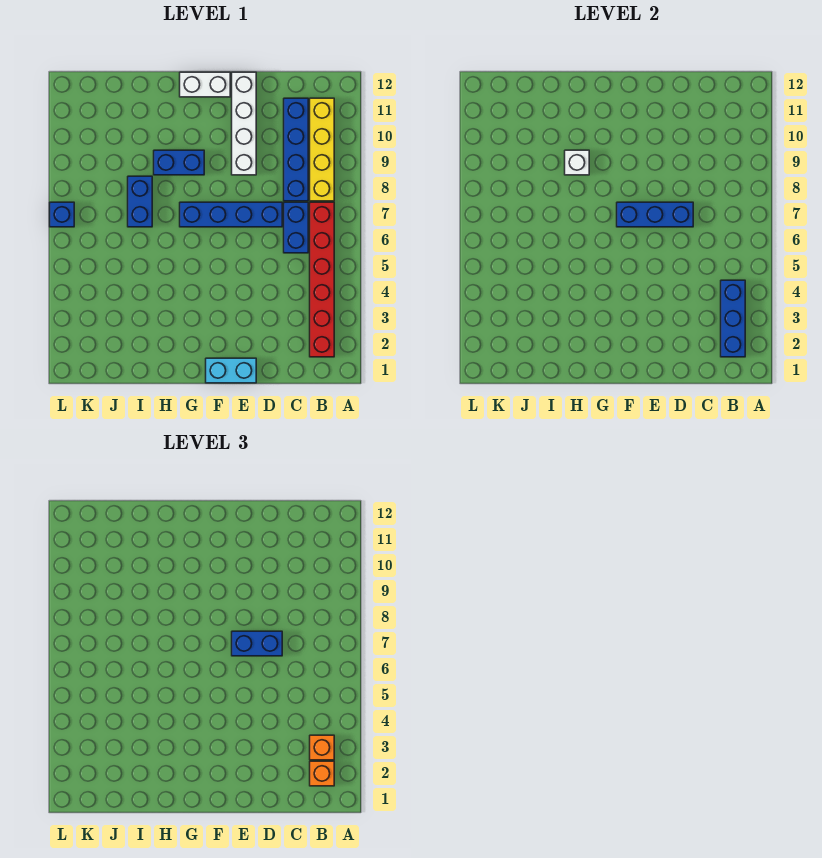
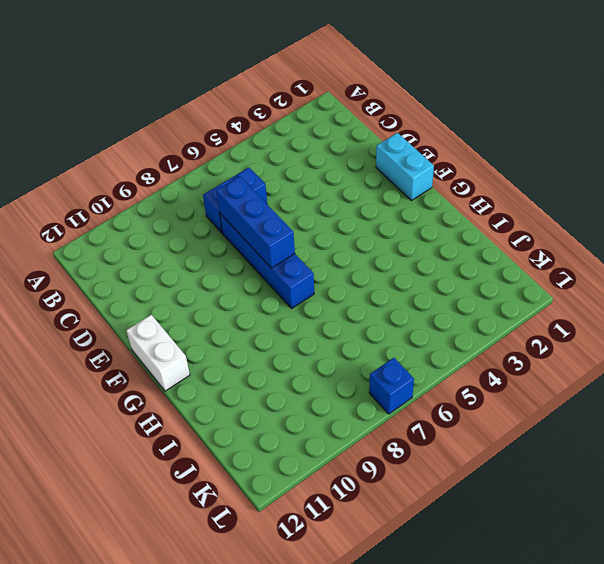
none -> red 1x6 brick [310,202,334,357]
none -> yellow 1x4 brick [310,98,334,201]
none -> blue 1x4 brick [284,98,308,201]

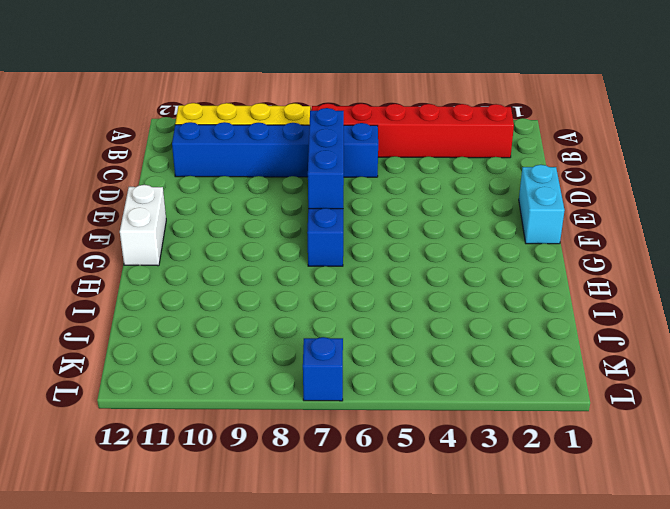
none -> white 1x4 brick [232,72,256,175]
none -> blue 1x2 brick [154,150,204,175]
none -> blue 1x2 brick [128,176,152,227]

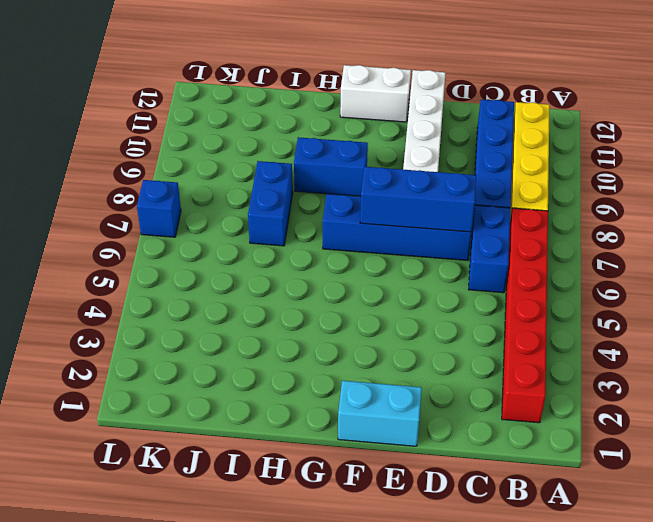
none -> blue 1x3 brick [721,280,745,357]
none -> white 1x1 brick [565,150,589,175]
none -> orange 1x1 brick [310,761,334,786]

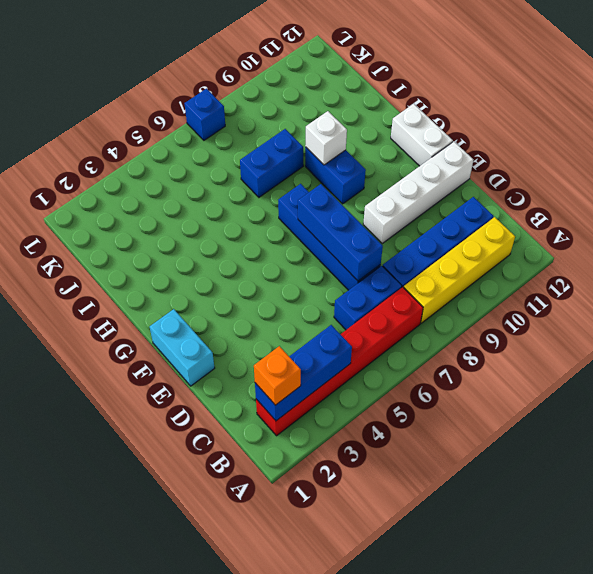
none -> orange 1x1 brick [310,735,334,760]
none -> blue 1x2 brick [232,631,282,656]

